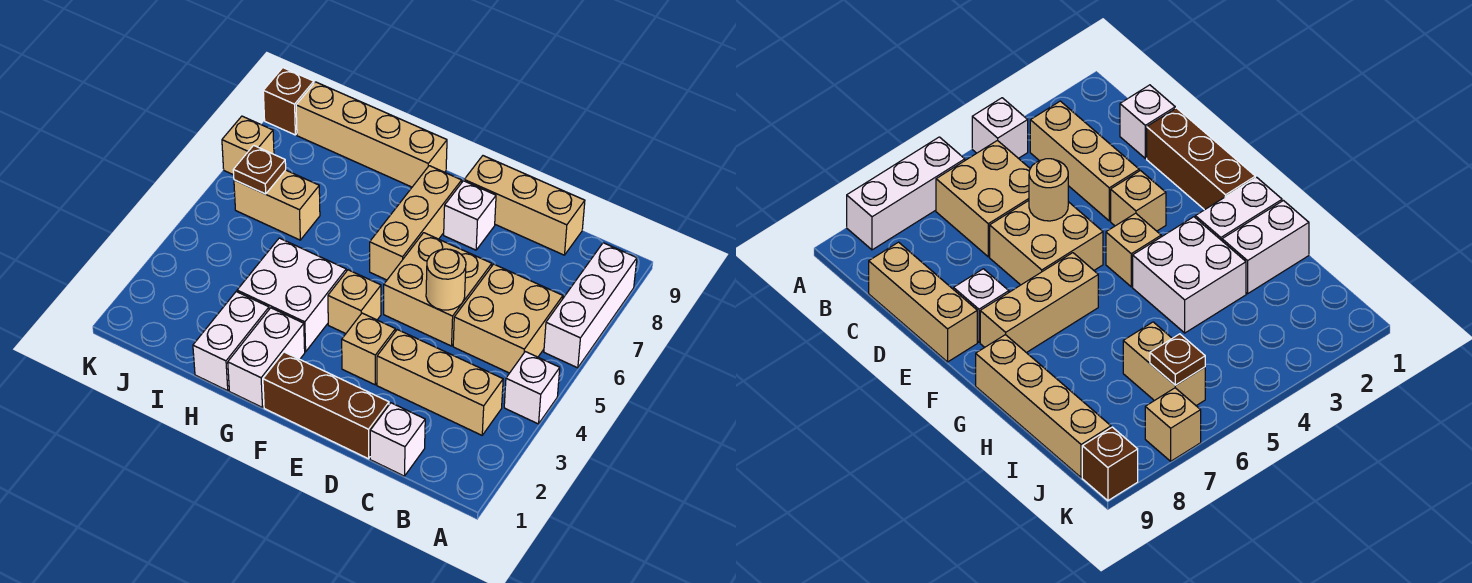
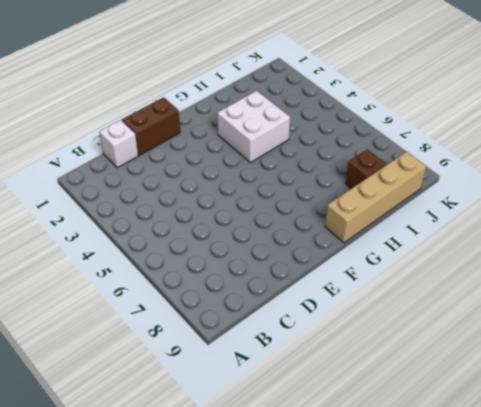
brown 1x2 brick [122,97,180,155] -> brown 1x3 brick [263,352,389,459]
brown 1x1 brick [345,149,386,189] -> brown 1x1 brick moved to [263,68,314,135]
none -> white 1x1 brick [504,352,560,424]
none -> white 1x3 brick [544,243,637,368]
none -> tan 1x3 brick [377,330,503,435]

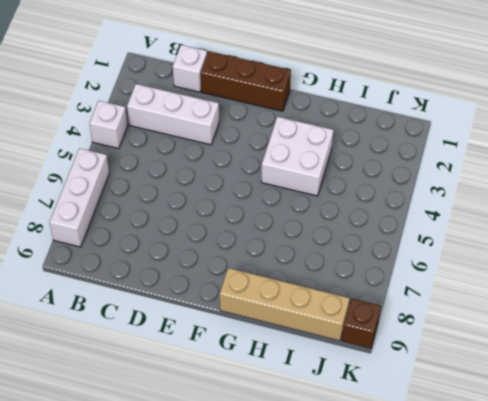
white 1x3 brick [127,84,219,145] -> tan 1x3 brick [377,330,503,435]
none -> tan 2x2 brick [453,264,563,373]
none -> tan 1x3 brick [464,156,585,255]
none -> tan 2x2 brick [384,233,492,346]

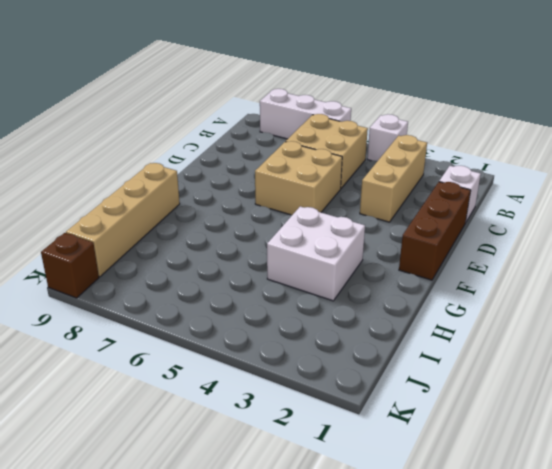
none -> tan 1x3 brick [464,156,585,255]
none -> tan 1x1 brick [342,313,395,385]
none -> white 1x1 brick [444,181,496,250]

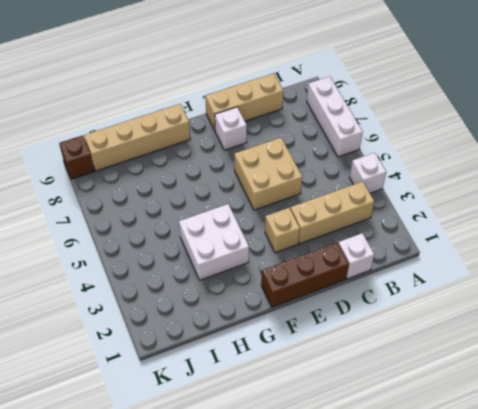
none -> tan 2x2 brick [453,264,563,373]
none -> tan 1x1 brick [328,270,381,334]
none -> tan 1x3 brick [370,166,462,280]

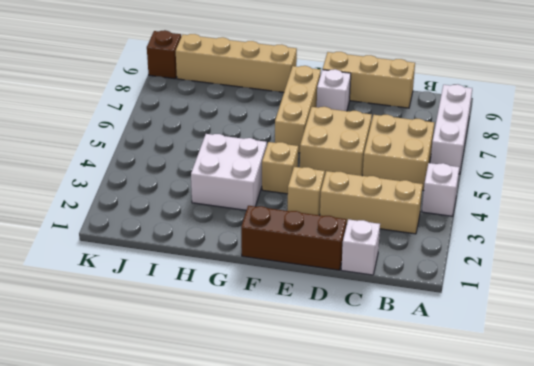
none -> white 1x2 brick [228,308,305,408]
none -> white 1x2 brick [193,292,269,391]
none -> tan 1x2 brick [234,170,320,240]

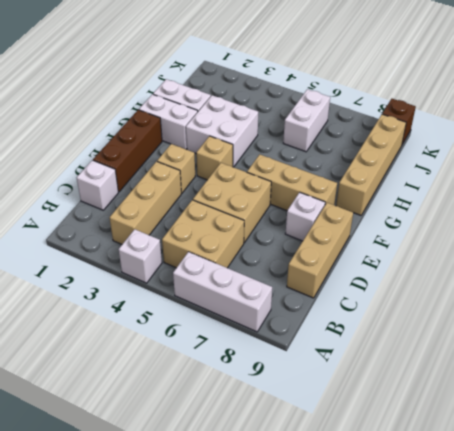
white 1x2 brick [283,89,330,152] -> tan 1x2 brick [234,170,320,240]
none -> tan 1x1 brick [222,116,274,175]
none -> tan 1x1 round brick [426,249,466,310]
none -> brown 1x1 plate [233,145,286,194]

